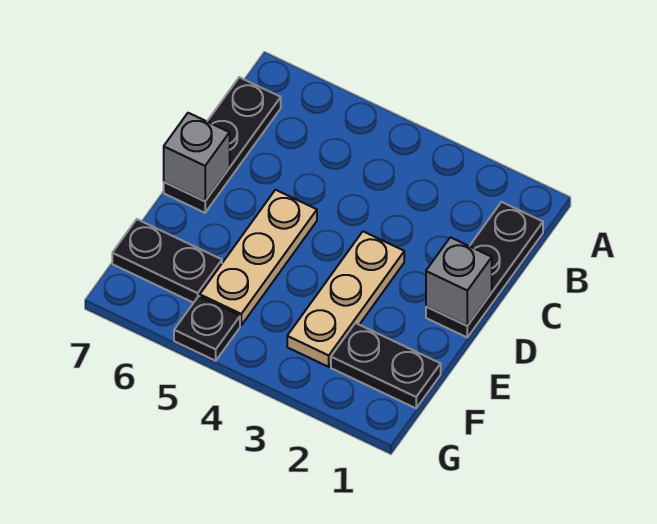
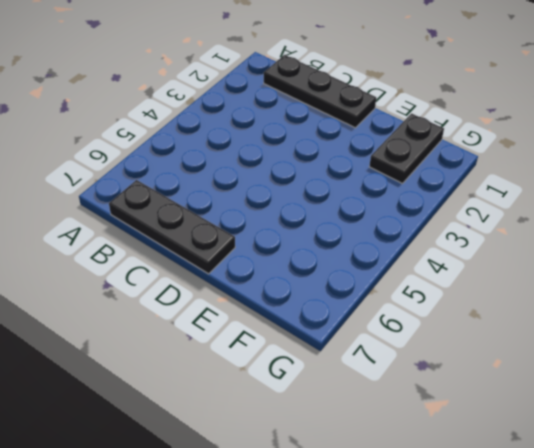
none -> tan 1x3 plate [287,231,404,367]
none -> tan 1x3 plate [200,190,317,325]

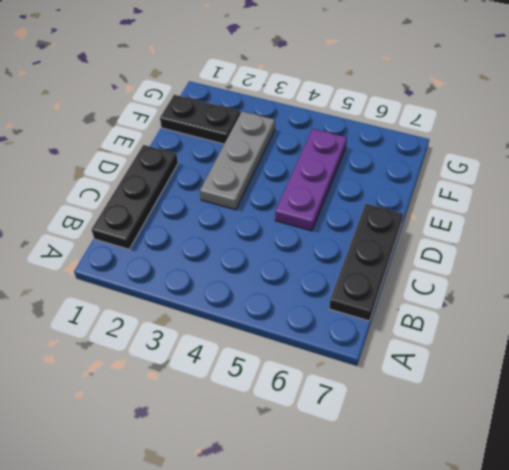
grey 1x3 plate [200,111,275,210] -> tan 1x3 plate [287,231,404,367]
purple 1x3 plate [275,129,347,231] -> tan 1x3 plate [200,190,317,325]
none -> black 1x2 plate [112,219,222,303]
none -> black 1x1 plate [174,296,240,361]

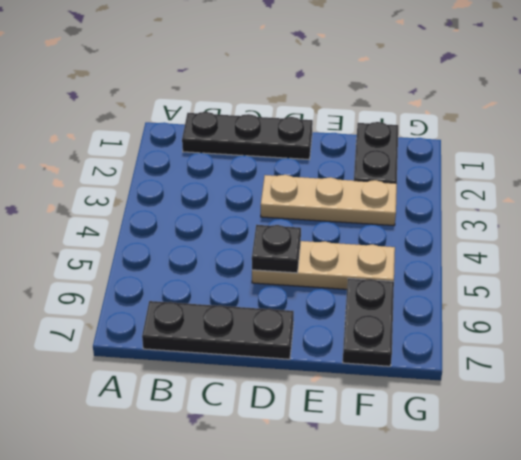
black 1x1 plate [252,225,301,273] -> black 1x1 plate moved to [174,296,240,361]
none -> grey 1x1 brick [426,237,492,326]
none -> grey 1x1 brick [164,113,230,201]

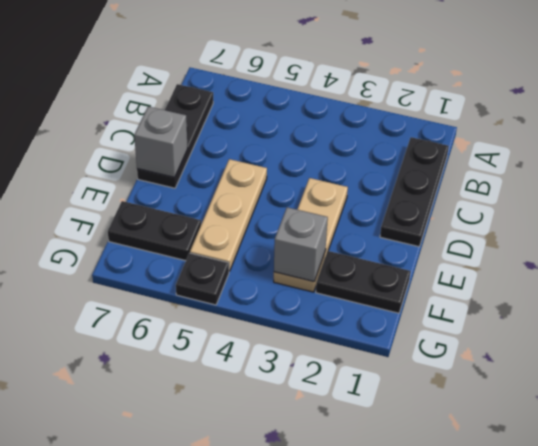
grey 1x1 brick [274,207,328,282] -> grey 1x1 brick moved to [426,237,492,326]

